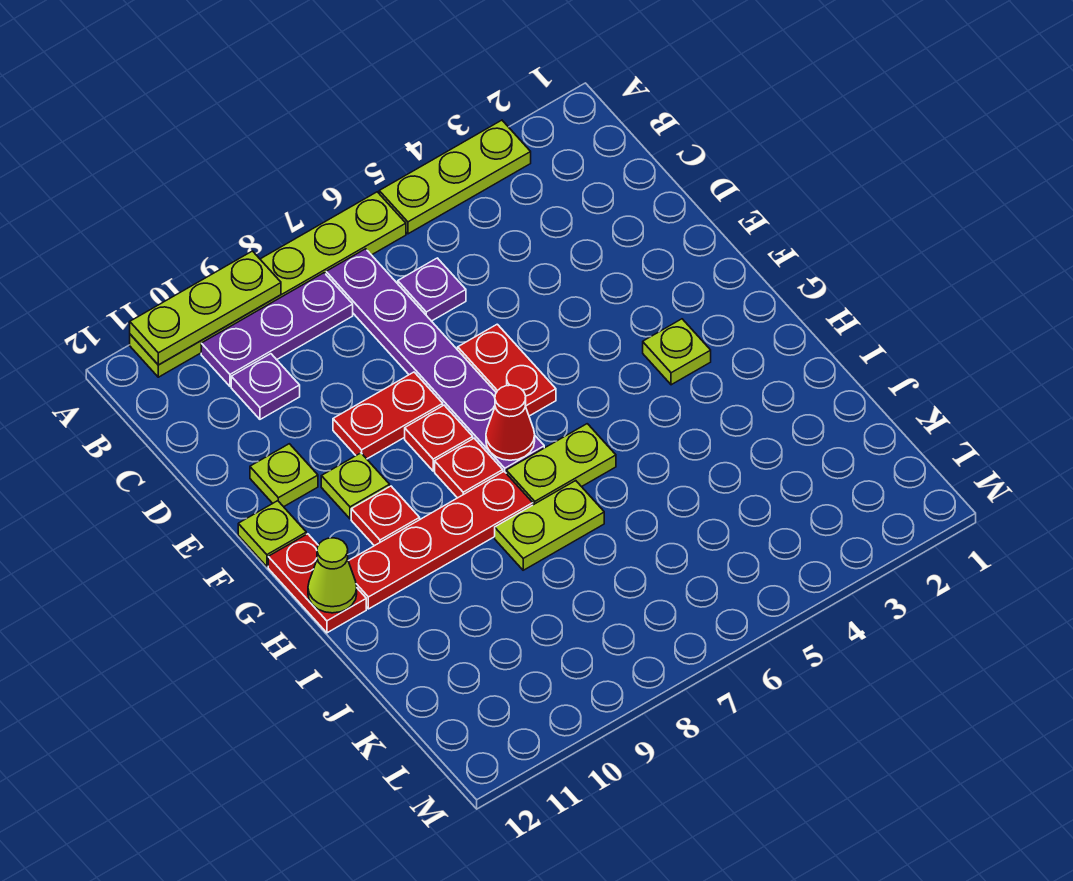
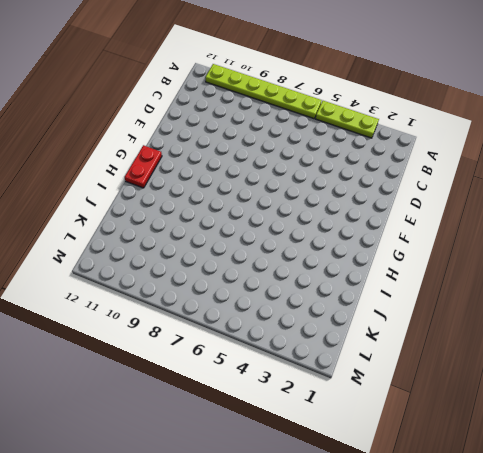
none -> purple 1x6 plate [326,249,544,473]
none -> purple 1x3 plate [201,273,353,386]
none -> purple 1x1 plate [398,258,466,321]

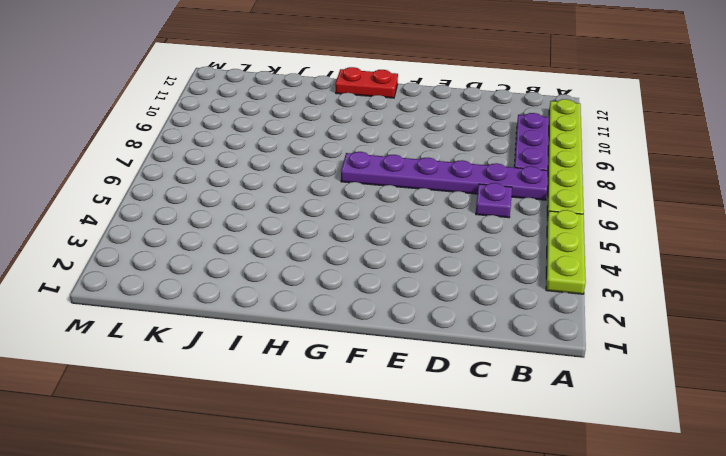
none -> purple 1x1 plate [231,354,300,419]
none -> red 1x2 plate [458,324,556,416]
none -> red 1x2 plate [333,372,443,459]

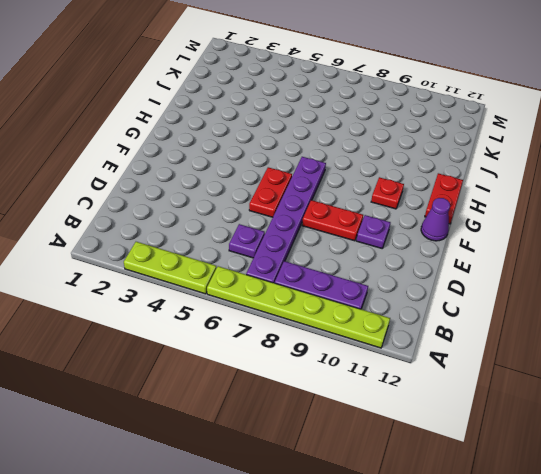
purple 1x1 plate [356,215,391,248] -> purple 1x1 plate moved to [231,354,300,419]
purple 1x1 cone [421,198,450,241] -> lime 1x1 plate [238,501,306,567]
none -> lime 1x1 plate [250,444,318,507]
none -> red 1x1 plate [405,405,473,471]
none -> lime 1x1 plate [321,453,390,519]

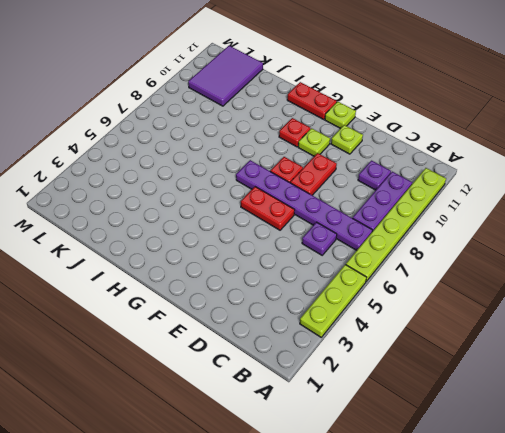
purple 2x3 tile [188,46,263,106] -> none
none -> lime 1x1 plate [643,319,711,385]
none -> red 1x1 plate [435,438,503,498]
none -> lime 1x2 plate [506,424,616,505]

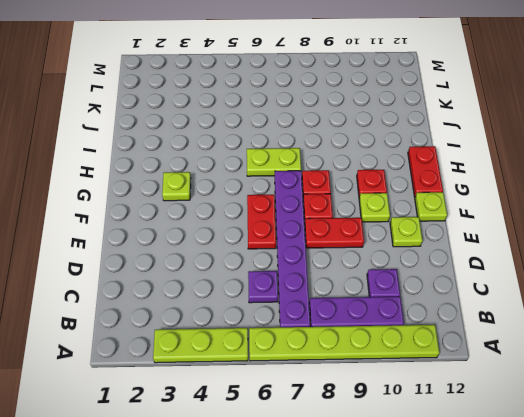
none -> red 1x4 plate [348,472,533,609]
none -> lime 1x2 plate [495,481,604,570]
none -> lime 1x3 plate [130,251,281,365]

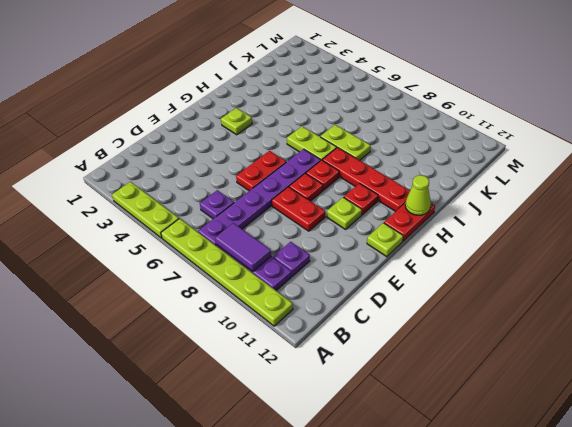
purple 1x2 tile [215,223,271,271] -> none
none -> lime 1x1 plate [250,444,318,507]
none -> lime 1x3 plate [130,251,281,365]
none -> red 1x1 cone [486,385,535,460]

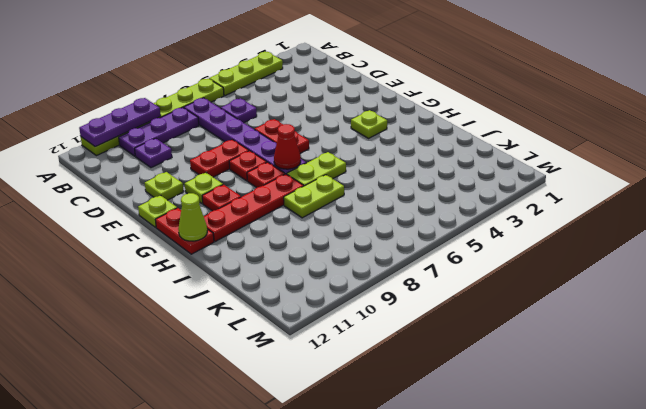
purple 1x3 plate [79,98,161,147] -> lime 1x3 plate [130,251,281,365]

